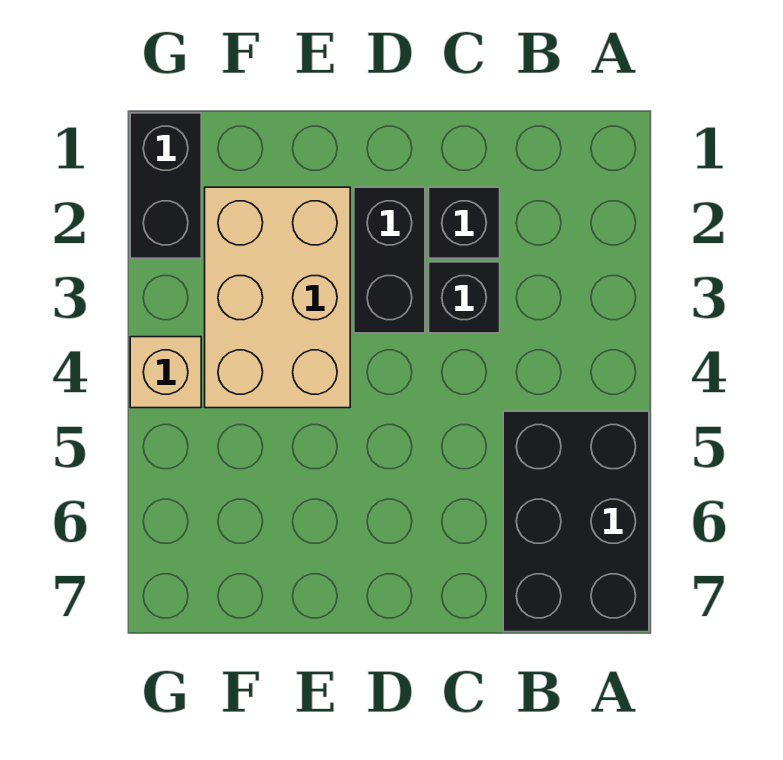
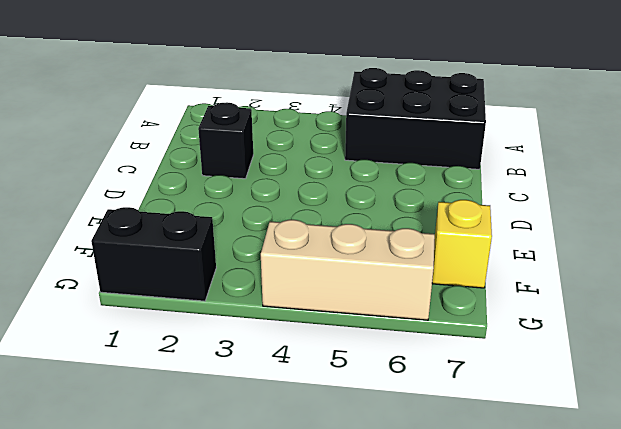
yellow 1x1 brick [432,200,492,288] -> none
tan 1x3 brick [261,220,435,320] -> tan 1x1 brick [130,337,201,408]
none -> black 1x1 brick [429,262,500,333]
none -> black 1x2 brick [354,187,425,333]

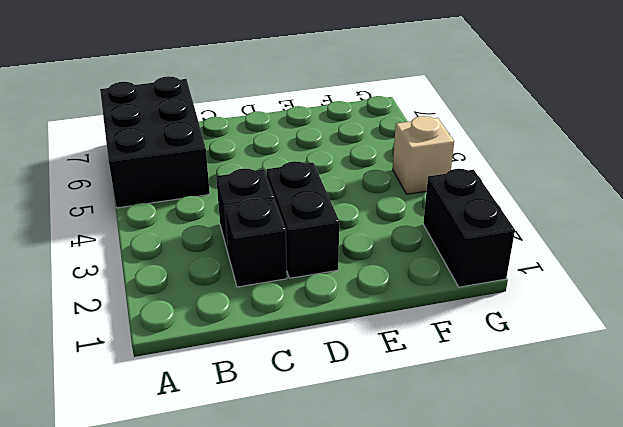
none -> tan 2x3 brick [205,187,350,408]

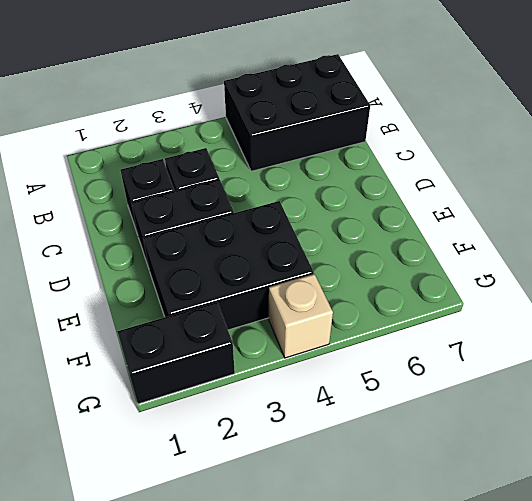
black 2x3 brick [143,201,314,330] -> tan 2x3 brick [205,187,350,408]

